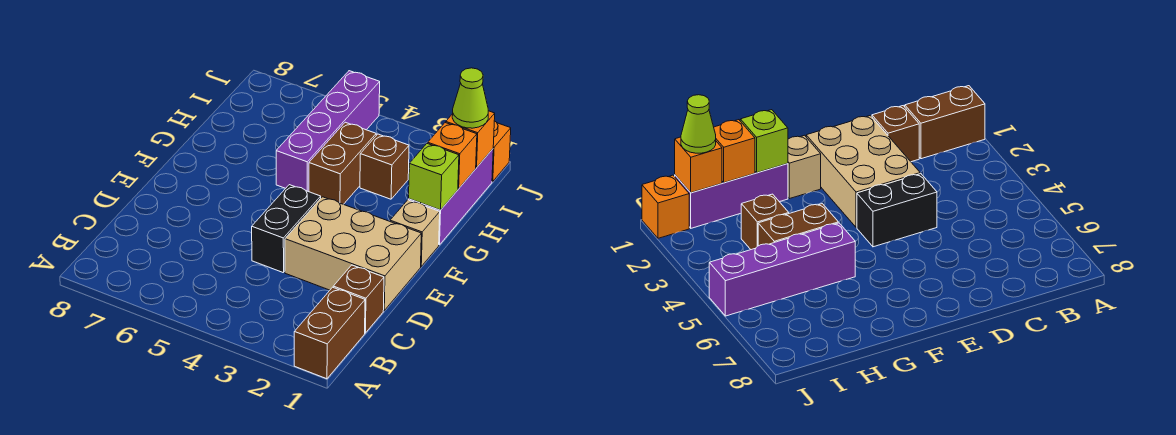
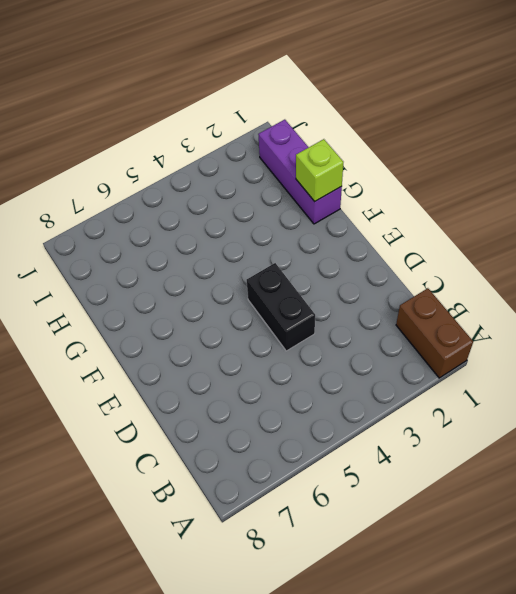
none -> brown 1x1 brick [333,265,384,333]
none -> tan 2x3 brick [285,197,421,310]
none -> tan 1x1 brick [390,200,440,266]

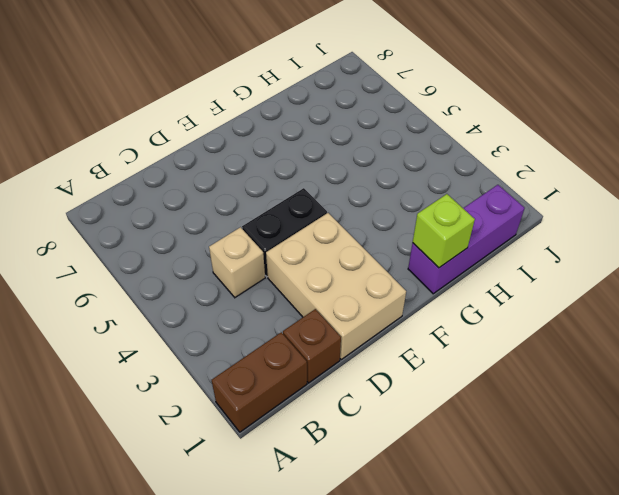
tan 1x1 brick [209,227,265,297] -> tan 1x1 brick moved to [390,200,440,266]
none -> brown 1x2 brick [309,122,376,204]
none -> purple 1x4 brick [276,71,380,192]
none -> brown 1x1 brick [360,134,409,199]

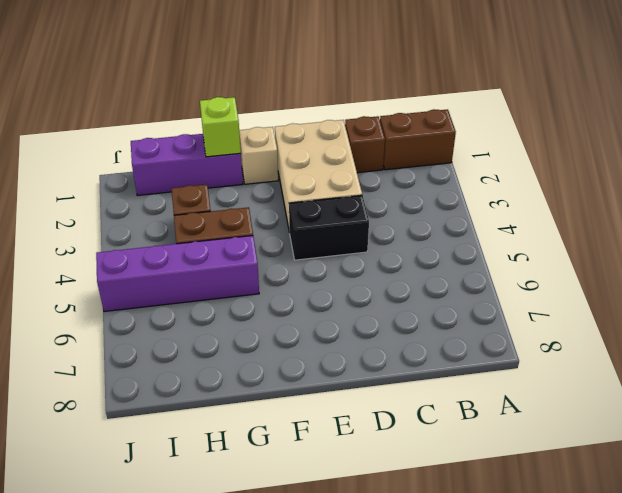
none -> orange 1x1 brick [492,121,511,182]
none -> orange 1x1 brick [428,123,477,189]
none -> orange 1x1 brick [446,111,495,168]

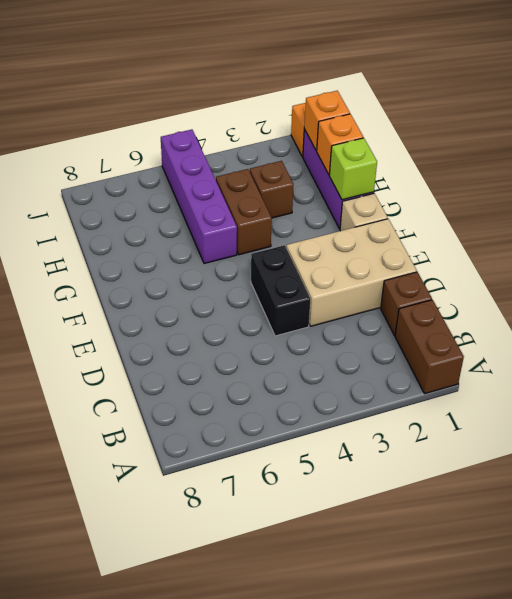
none -> lime 1x1 cone [452,68,488,128]

